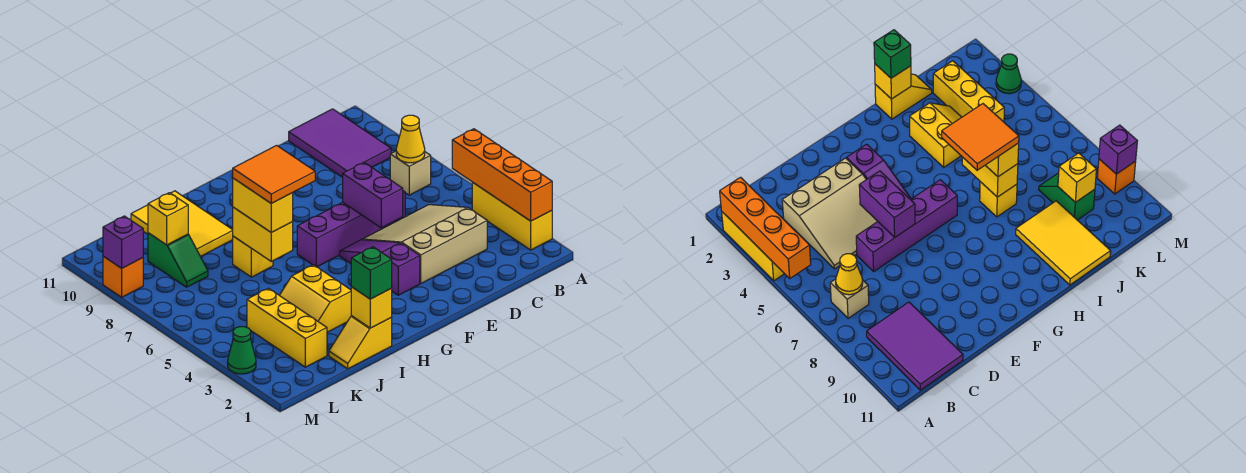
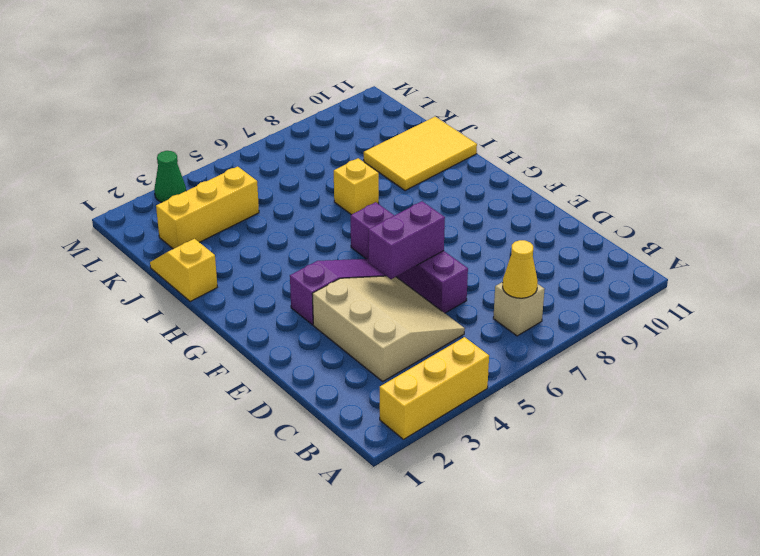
none -> purple 2x3 tile [289,109,391,177]
none -> yellow 2x2 slope [279,265,351,332]
none -> green 1x2 slope [148,233,208,287]

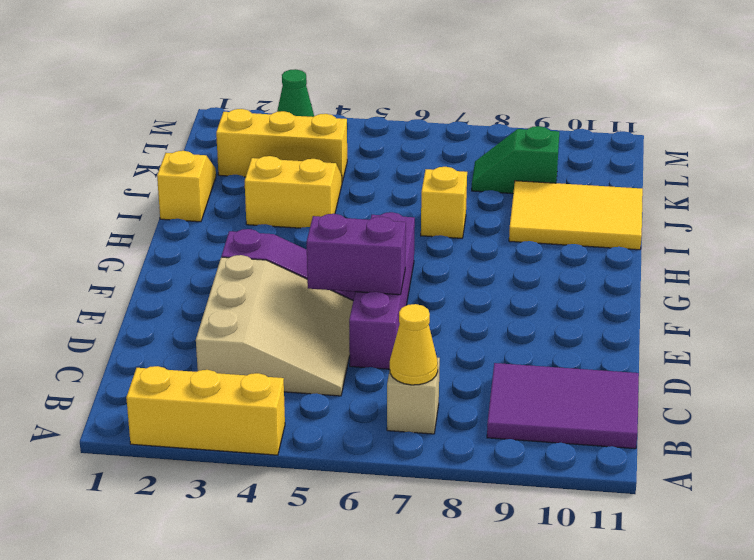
none -> orange 1x1 brick [103,256,143,297]
none -> orange 1x4 brick [452,129,552,221]
none -> yellow 1x1 brick [351,287,392,328]

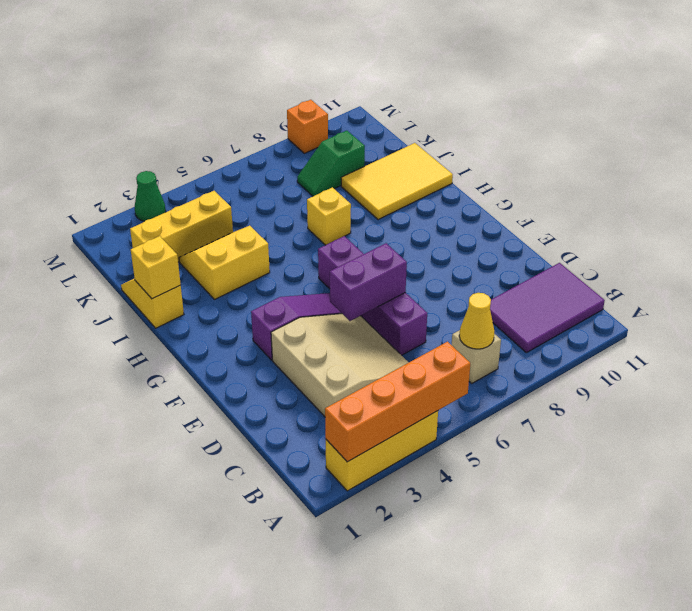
none -> yellow 1x2 brick [233,207,293,261]
none -> yellow 1x1 brick [148,193,188,245]
none -> purple 1x1 brick [103,216,143,268]

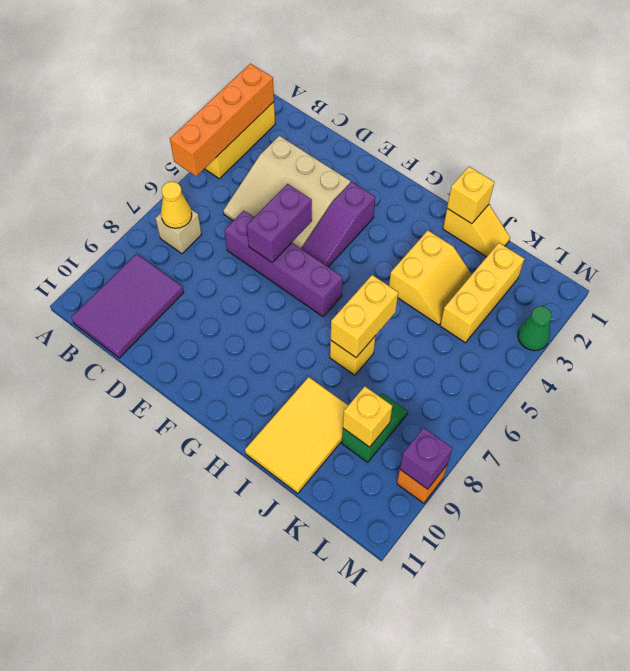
none -> green 1x1 brick [351,247,392,299]
none -> yellow 1x2 brick [233,178,293,232]
none -> orange 2x2 tile [232,145,315,203]

